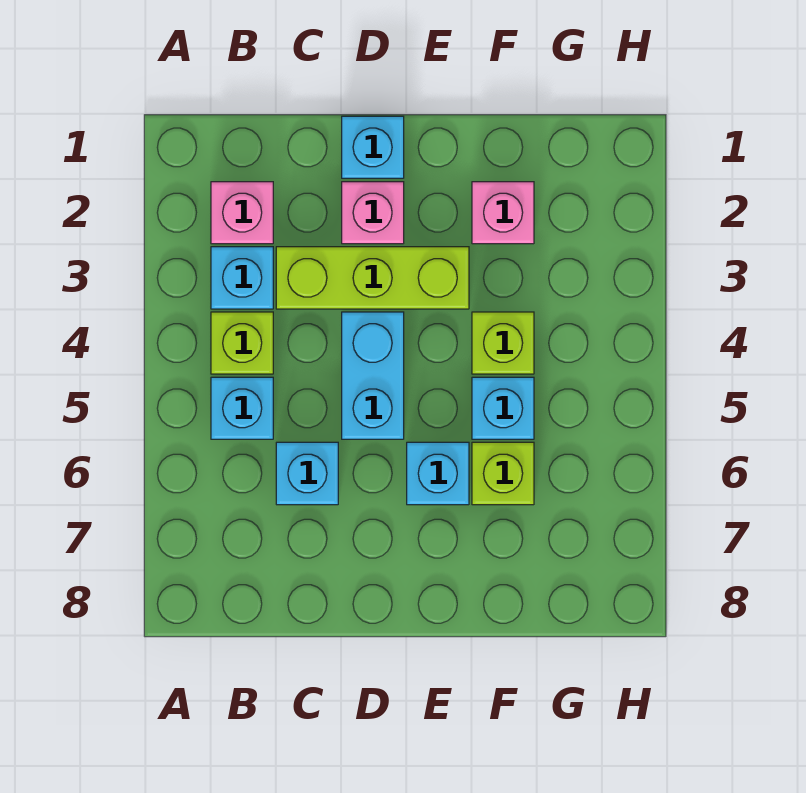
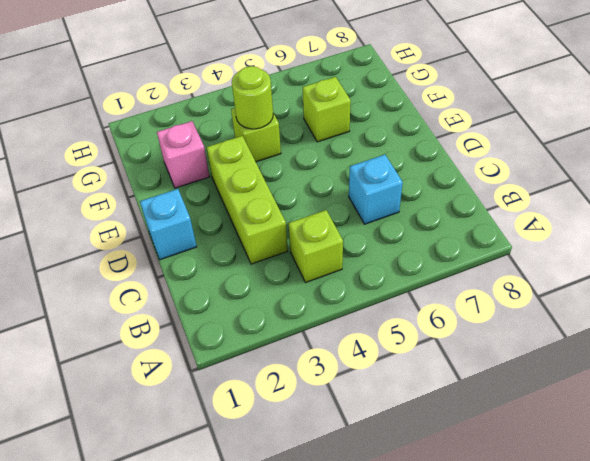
lime 1x1 round brick [232,66,273,129] -> none
none -> pink 1x1 brick [211,182,273,244]
none -> cyan 1x1 brick [211,247,273,309]
none -> cyan 1x1 brick [211,377,273,439]

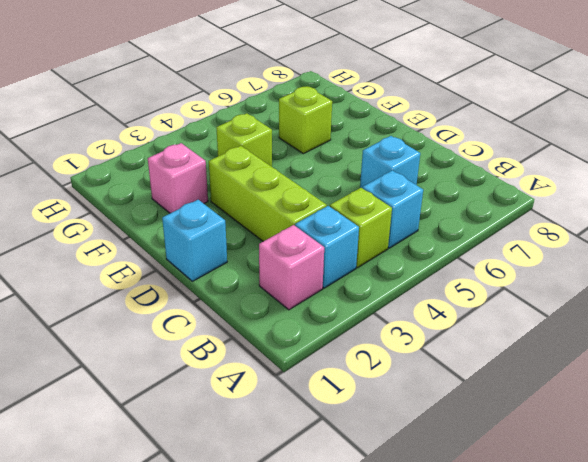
none -> pink 1x1 brick [342,182,404,244]
none -> cyan 1x2 brick [342,312,404,439]
none -> cyan 1x1 brick [407,442,469,505]

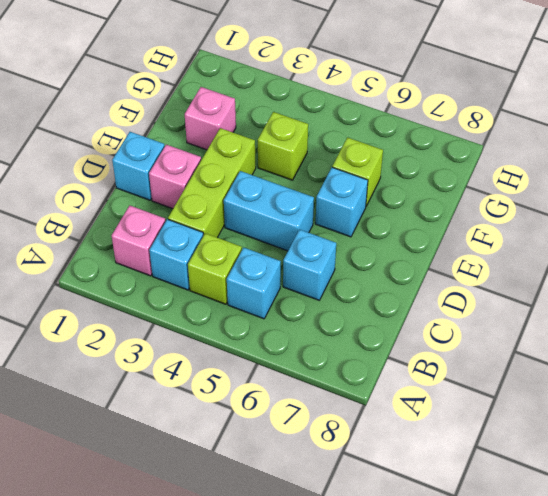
none -> cyan 1x1 brick [472,377,534,439]

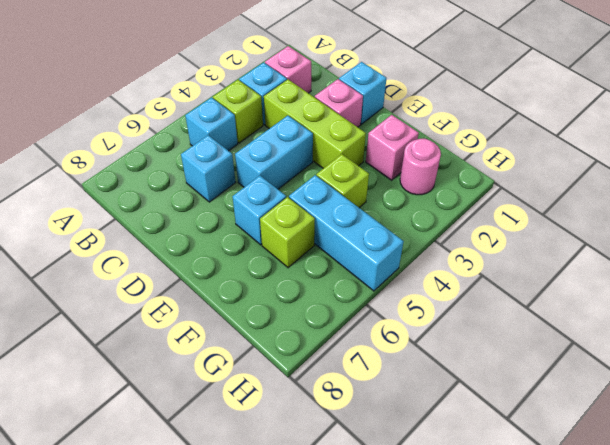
cyan 1x3 brick [289,175,404,291] -> cyan 1x1 brick [472,377,534,439]
pink 1x1 round brick [400,139,441,195] -> none

